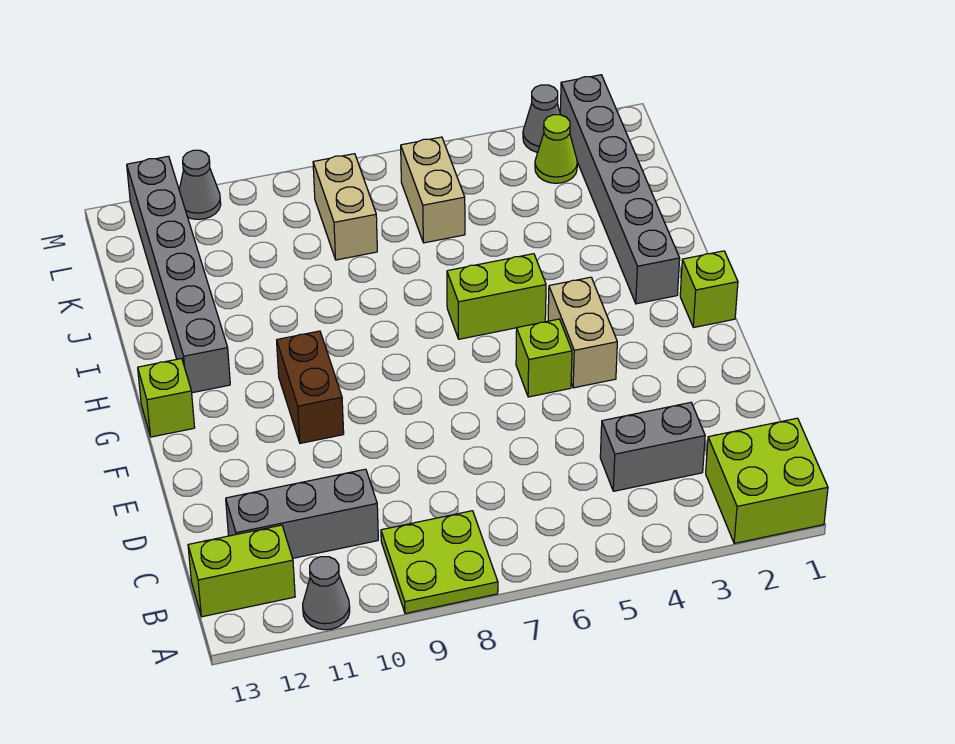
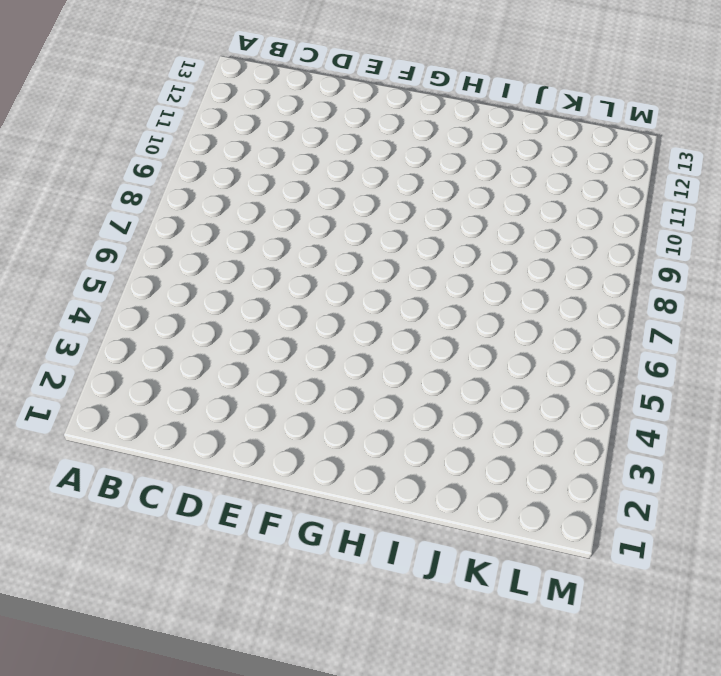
none -> lime 2x2 brick [706,418,828,544]
none -> lime 2x2 plate [381,511,498,614]
none -> grey 1x1 cone [303,557,350,630]

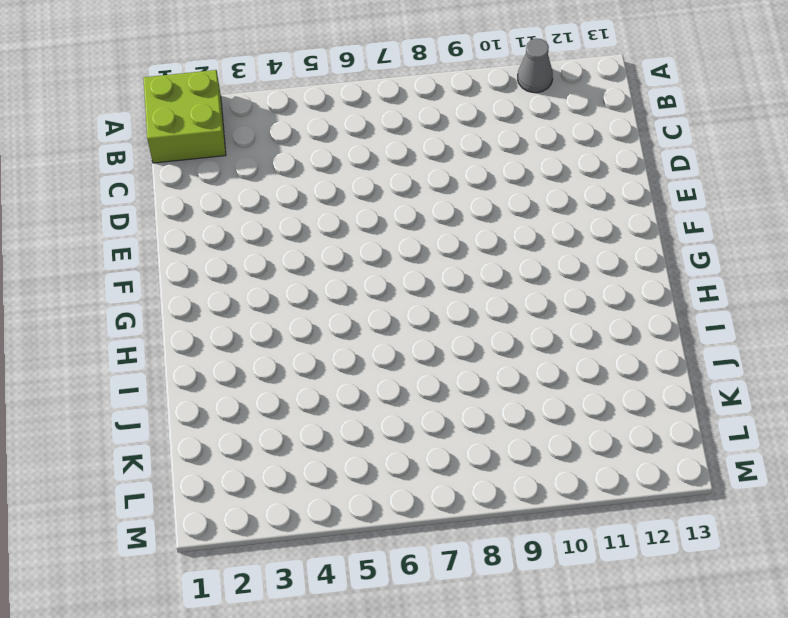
none -> lime 2x2 plate [381,511,498,614]
none -> lime 1x2 brick [188,525,295,617]
none -> grey 1x2 brick [600,402,705,491]

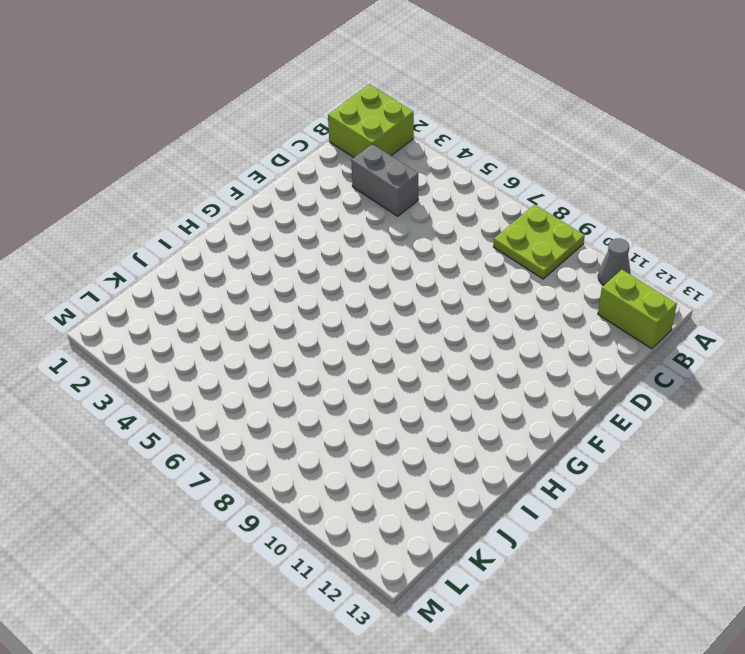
none -> grey 1x3 brick [226,469,378,558]
none -> tan 1x2 brick [548,277,617,388]
none -> lime 1x1 brick [516,319,572,397]

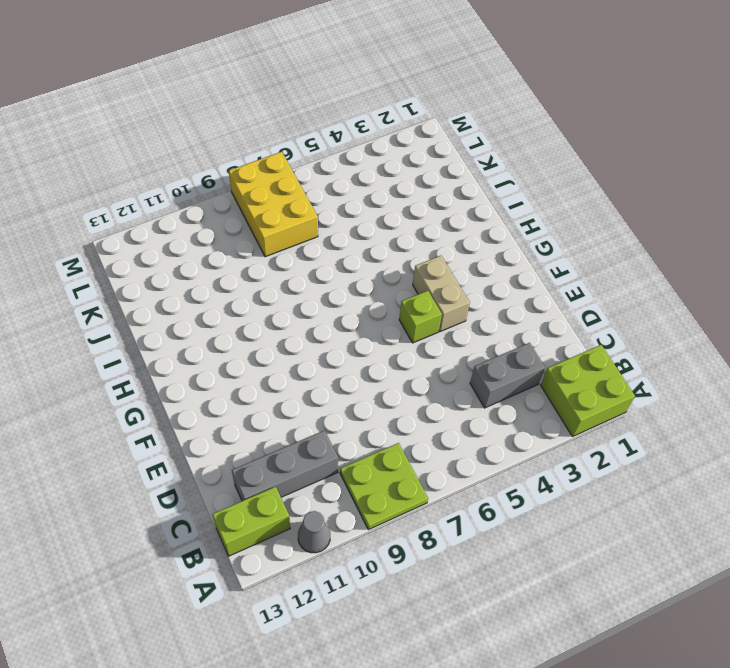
yellow 2x3 brick [229,152,318,257] -> tan 1x2 brick [313,154,377,260]
none -> brown 1x2 brick [277,331,344,443]
none -> lime 1x1 brick [680,251,738,328]
none -> lime 1x1 brick [138,358,195,437]

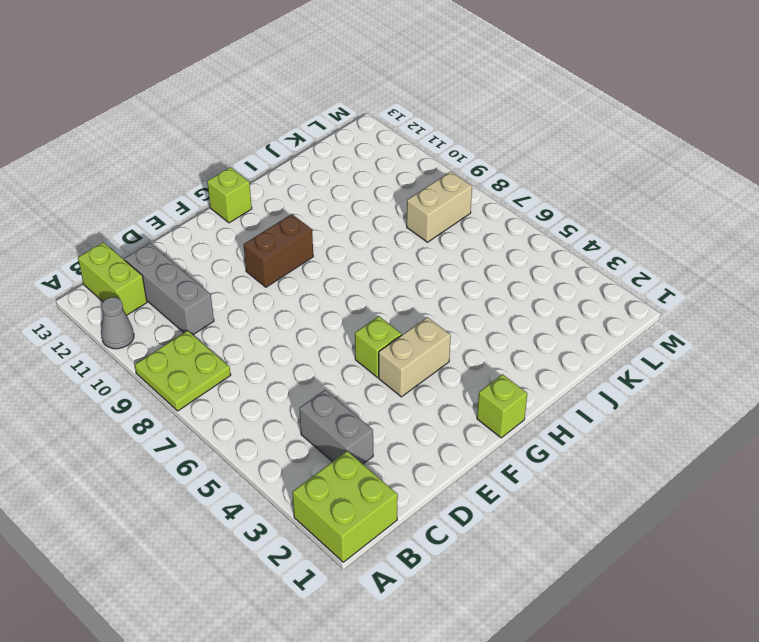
none -> grey 1x6 brick [560,75,680,304]
none -> lime 1x2 brick [447,254,546,339]
none -> grey 1x6 brick [127,156,230,393]

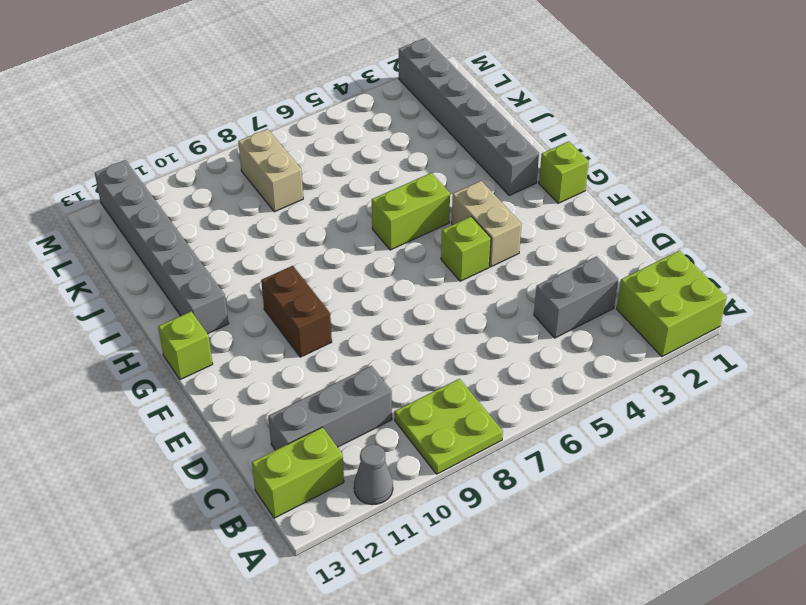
none -> tan 1x2 brick [401,137,465,243]
none -> lime 1x1 cone [535,115,577,183]
none -> grey 1x1 cone [523,85,560,152]

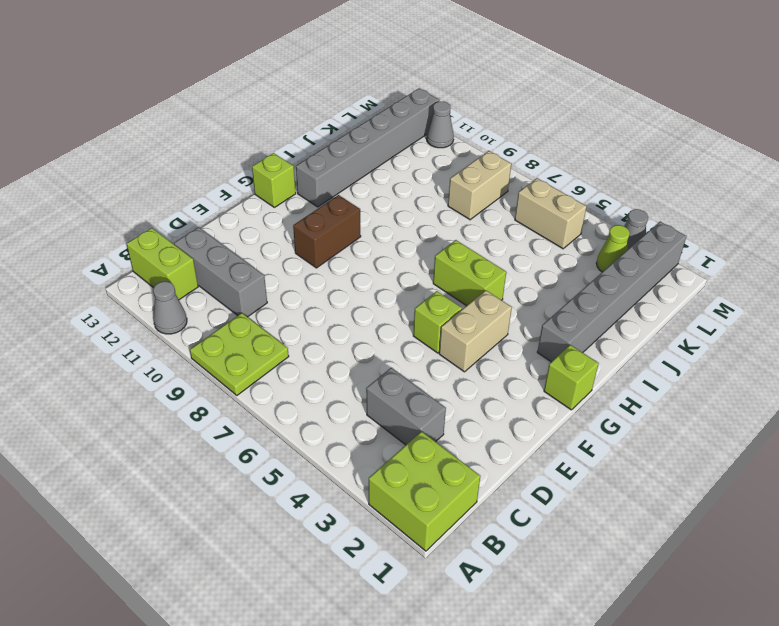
tan 1x2 brick [515,178,587,249] -> tan 1x2 brick turned to [401,137,465,243]

